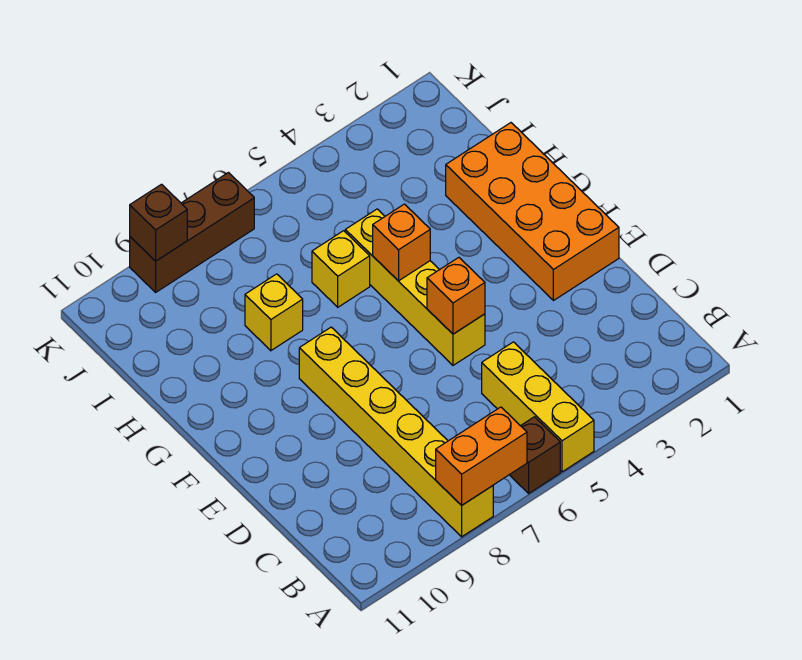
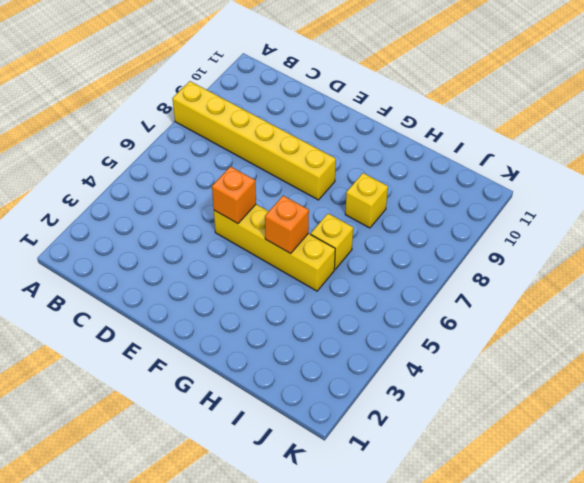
none -> yellow 1x3 brick [482,342,594,472]
none -> brown 1x1 brick [510,417,560,493]
none -> orange 2x4 brick [446,123,619,301]

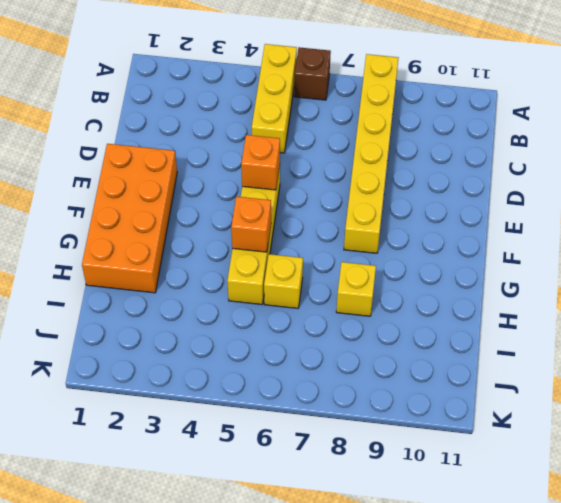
none -> brown 1x3 brick [130,173,254,292]
none -> orange 1x2 brick [436,407,527,505]
none -> brown 1x1 brick [130,184,187,261]

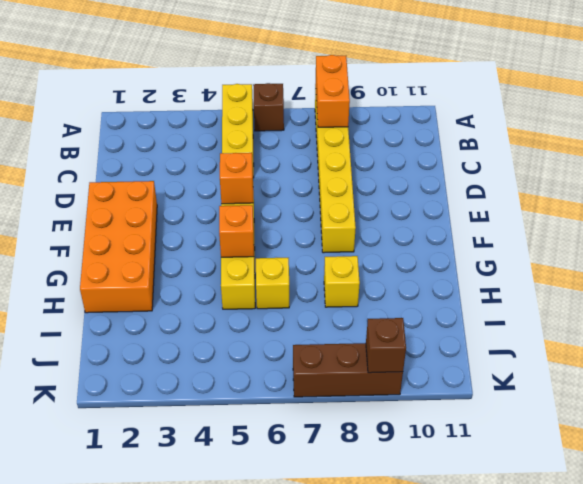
orange 1x2 brick [316,55,350,127] -> orange 1x2 brick turned to [436,407,527,505]

